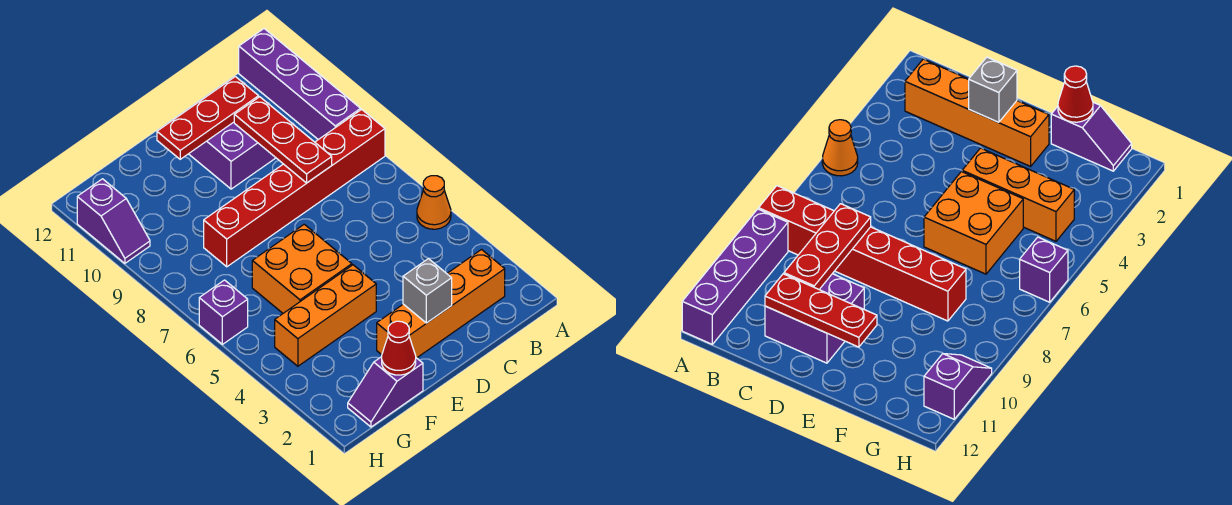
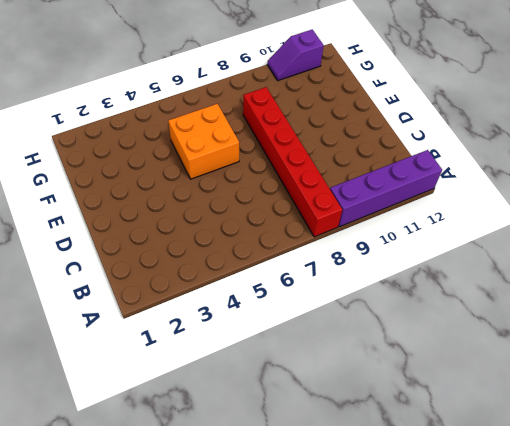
none -> orange 1x1 cone [417,176,451,229]
none -> orange 1x4 brick [377,250,505,358]
none -> purple 2x2 brick [189,122,276,189]

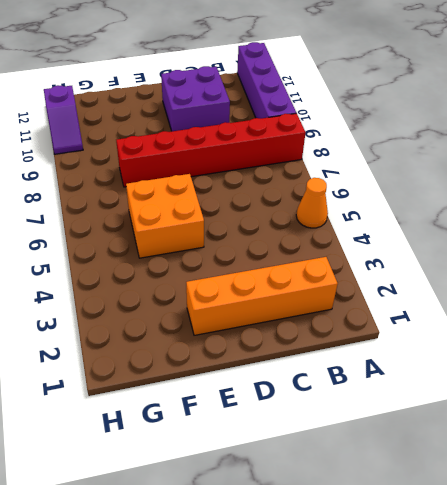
none -> orange 1x3 brick [275,265,376,366]
none -> purple 1x2 slope [348,357,423,427]
none -> purple 1x1 brick [199,280,248,344]

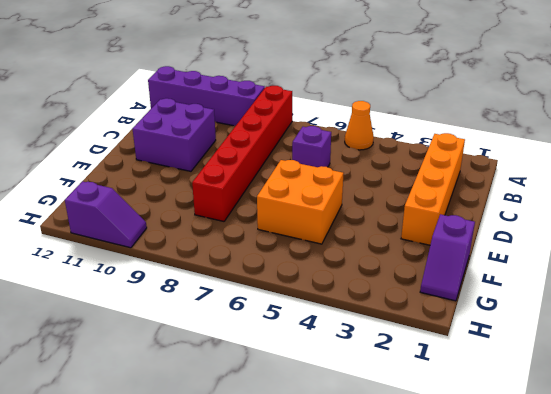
purple 1x1 brick [292,126,331,167] -> purple 1x1 brick moved to [199,280,248,344]
none -> orange 1x3 brick [275,265,376,366]
none -> red 1x3 plate [234,97,332,183]
none -> red 1x3 plate [157,77,259,159]

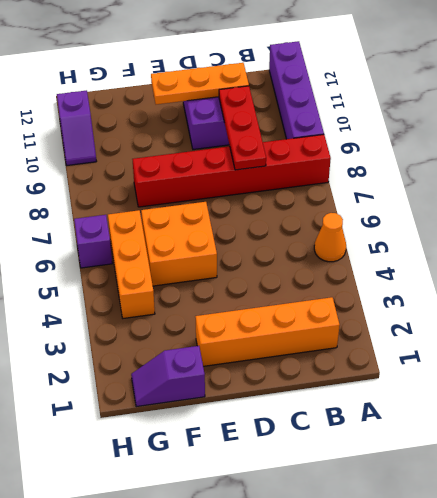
orange 1x3 plate [151,63,249,104] -> red 1x3 plate [157,77,259,159]
orange 1x3 brick [108,210,155,318] -> orange 1x3 brick turned to [275,265,376,366]
none -> grey 1x1 brick [403,259,452,323]
none -> red 1x1 cone [382,321,416,375]

